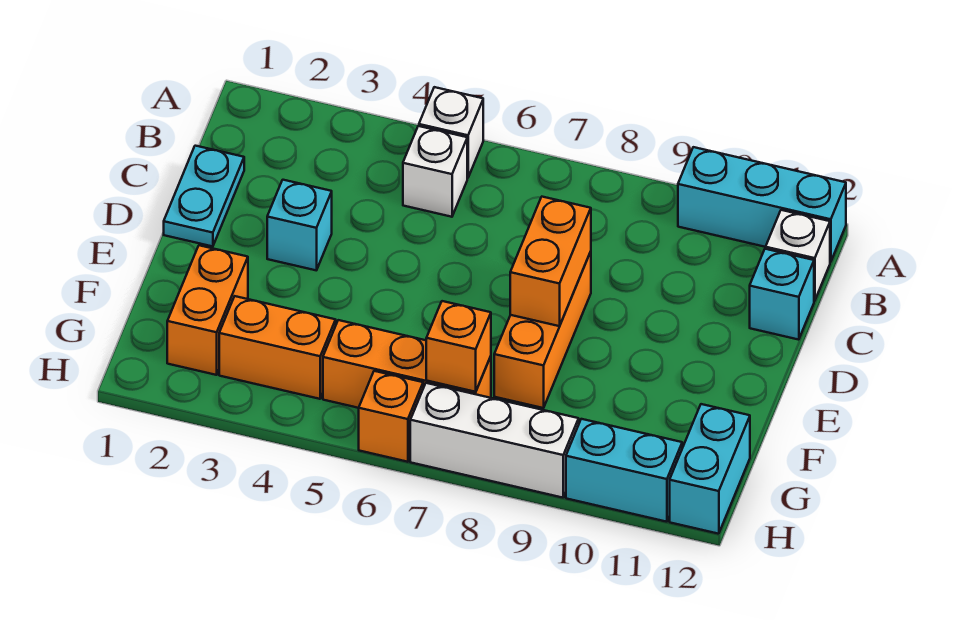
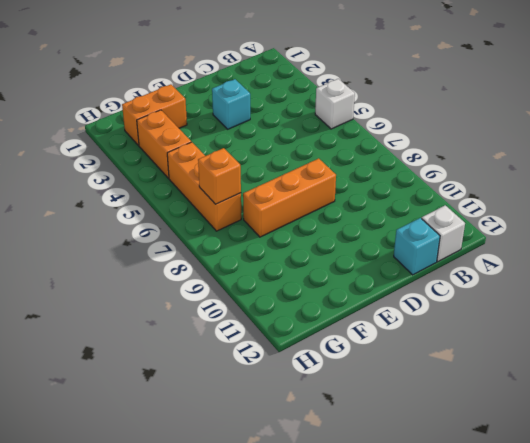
none -> cyan 1x3 brick [678,147,846,262]
none -> white 1x1 brick [403,126,467,217]
none -> cyan 1x2 plate [164,146,244,247]

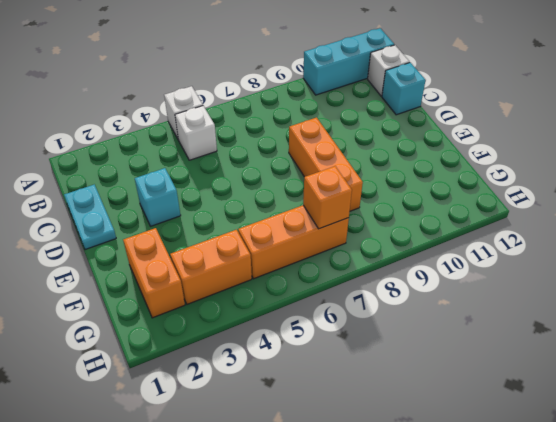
none -> cyan 1x2 brick [670,404,750,534]
none -> orange 1x1 brick [359,371,423,462]
none -> white 1x3 brick [410,383,579,498]

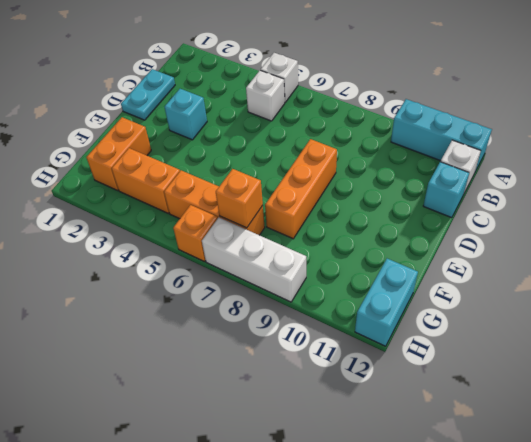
none -> cyan 1x2 brick [566,419,682,522]
none -> orange 1x2 brick [510,197,591,326]

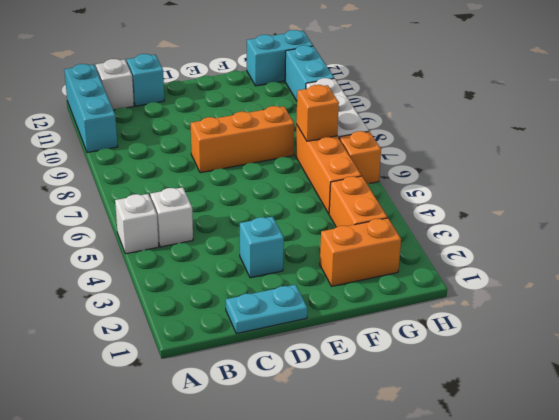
none -> orange 1x2 brick [510,197,591,326]

